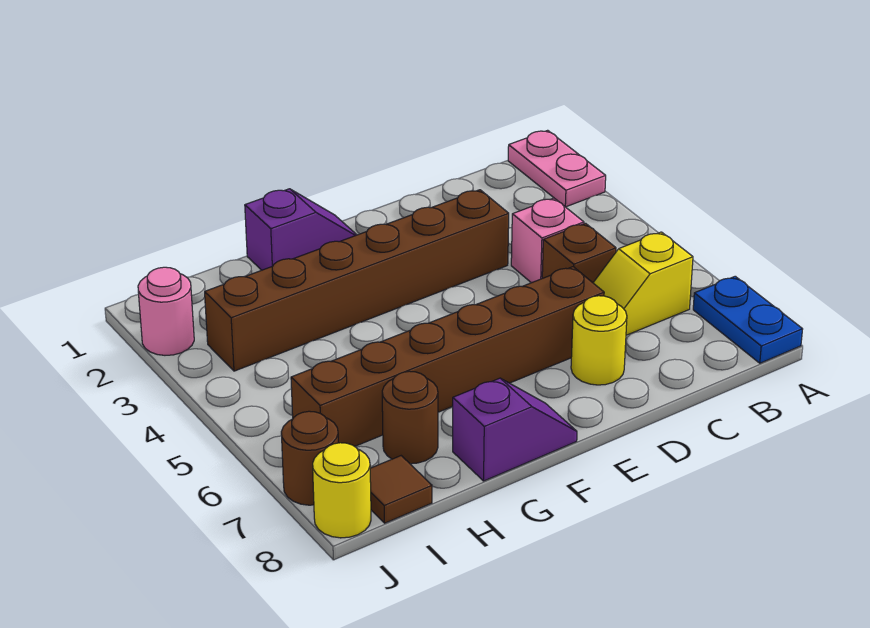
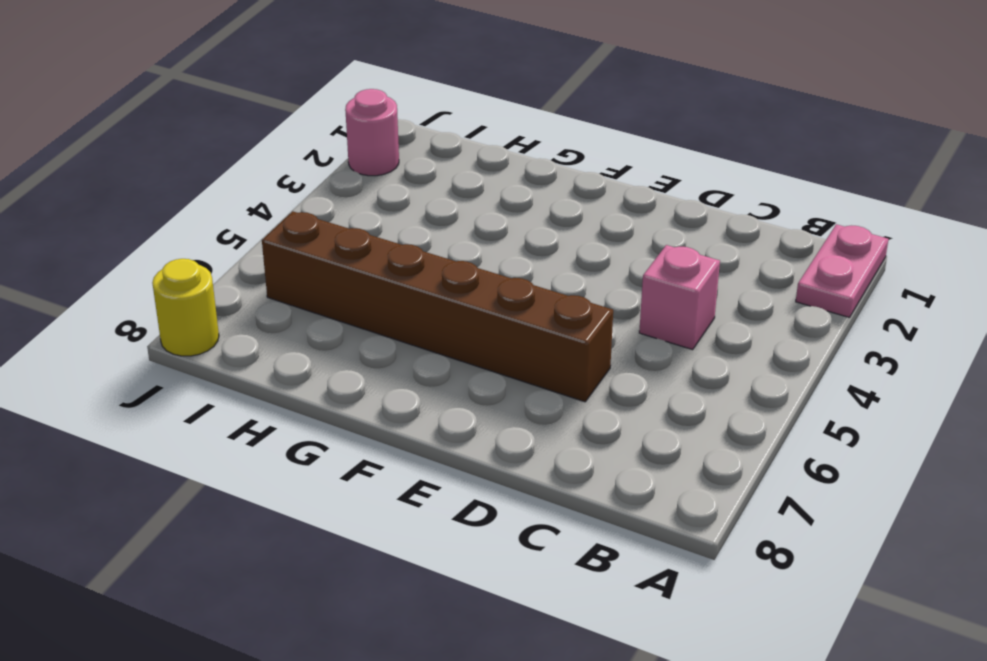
none -> blue 1x2 plate [693,276,803,363]
none -> yellow 1x2 slope [593,232,693,335]
none -> brown 1x1 brick [542,223,616,283]

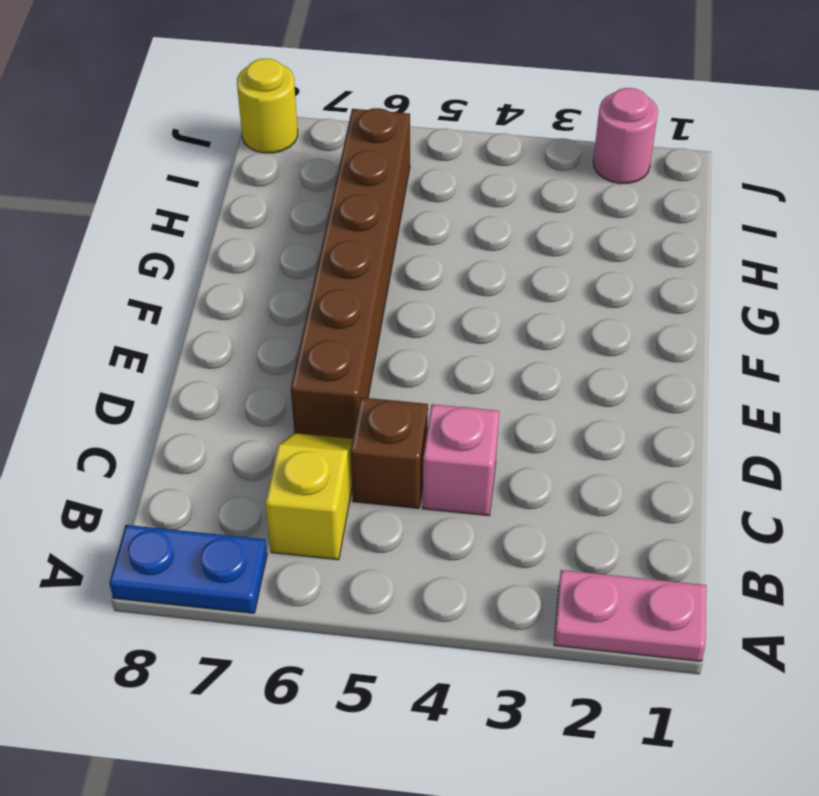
none -> brown 1x6 brick [205,190,509,371]
none -> yellow 1x1 round brick [571,296,627,385]
none -> purple 1x2 slope [245,189,357,270]

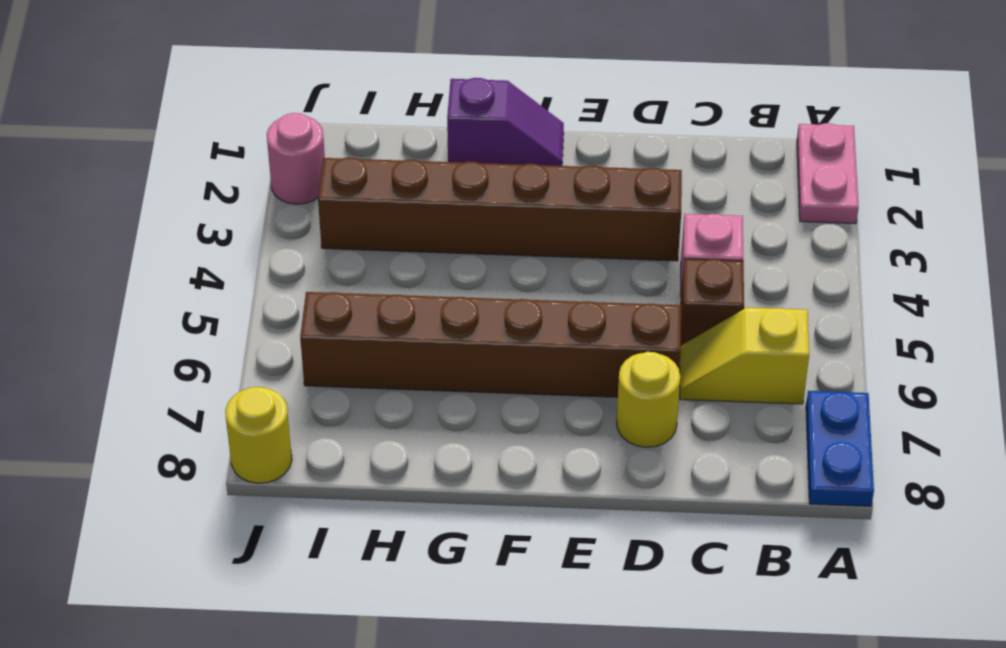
none -> purple 1x2 slope [453,378,577,481]
none -> brown 1x1 round brick [382,371,438,464]
none -> brown 1x1 tile [370,456,432,523]

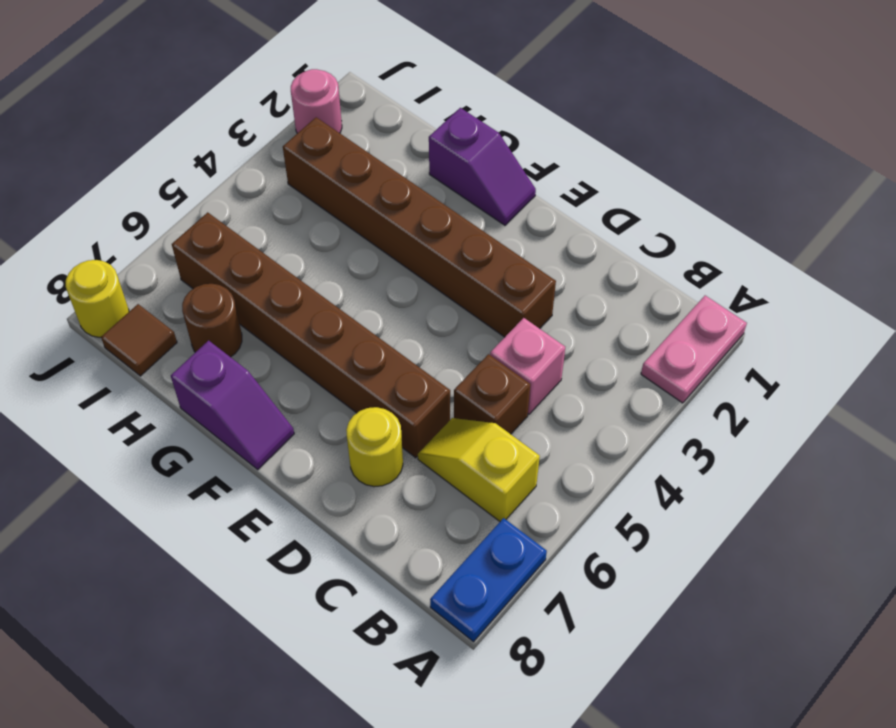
none -> brown 1x1 round brick [281,411,338,505]

